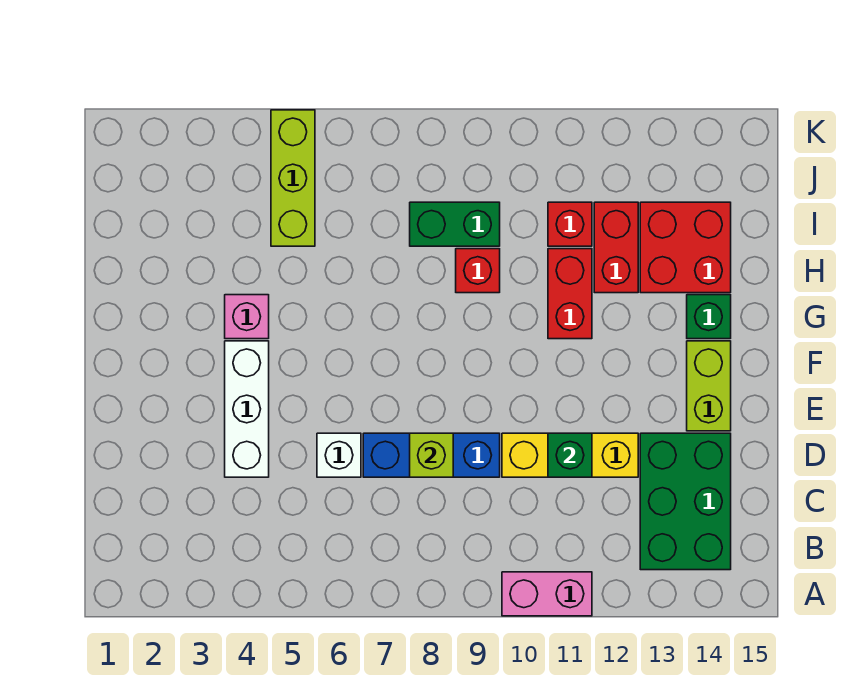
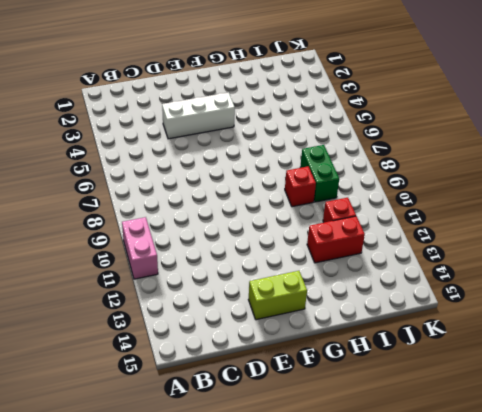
none -> green 2x3 brick [640,433,731,570]
none -> white 1x1 brick [317,433,361,477]
none -> blue 1x3 brick [363,433,500,477]

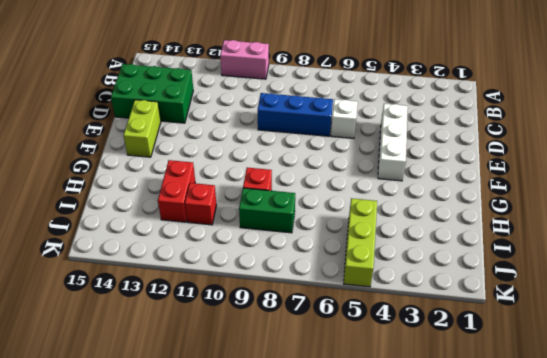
green 2x3 brick [111,64,193,123] -> green 2x3 brick turned to [640,433,731,570]
none -> yellow 1x3 brick [502,433,638,477]
none -> pink 1x1 brick [225,295,269,339]
none -> red 1x2 brick [548,249,592,339]

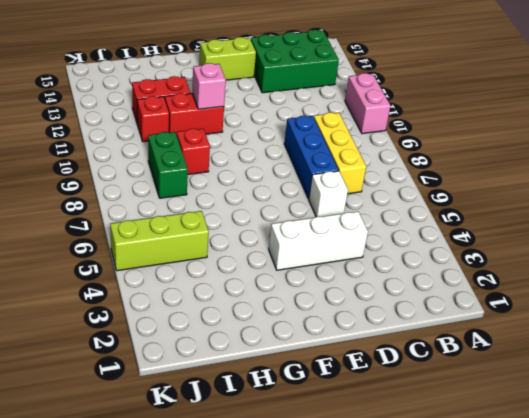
yellow 1x3 brick [314,112,366,194] -> yellow 1x3 brick moved to [502,433,638,477]
pink 1x1 brick [192,63,226,109] -> pink 1x1 brick moved to [225,295,269,339]
none -> green 1x1 brick [687,295,731,339]
none -> red 2x2 brick [640,202,731,293]
none -> lime 1x1 brick [410,433,453,477]

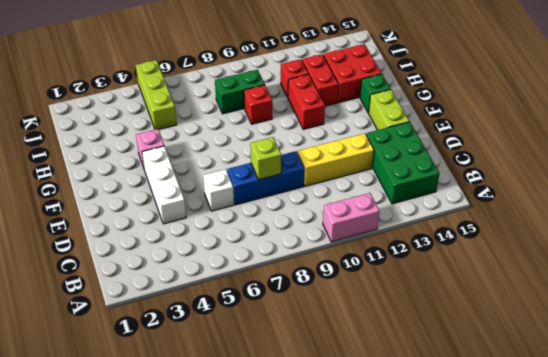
none -> green 1x1 brick [548,433,592,477]

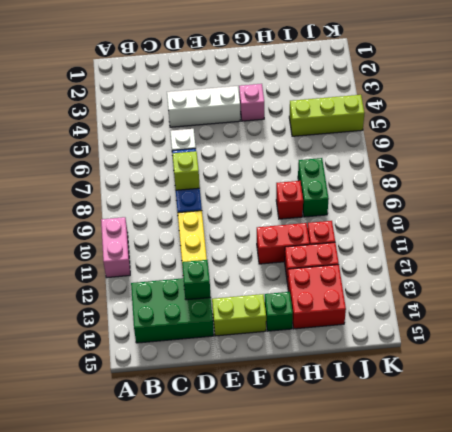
green 1x1 brick [182,260,211,300] -> green 1x1 brick moved to [548,433,592,477]

